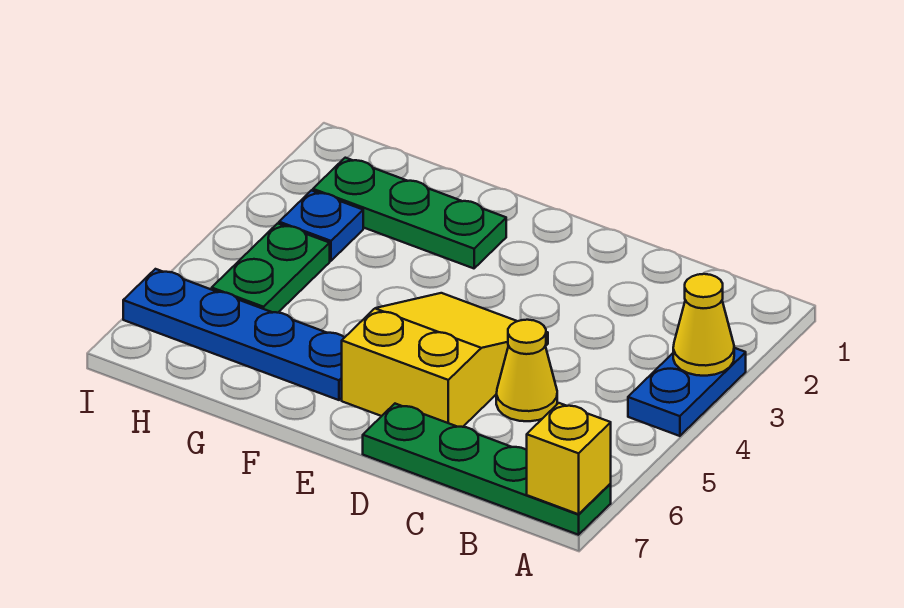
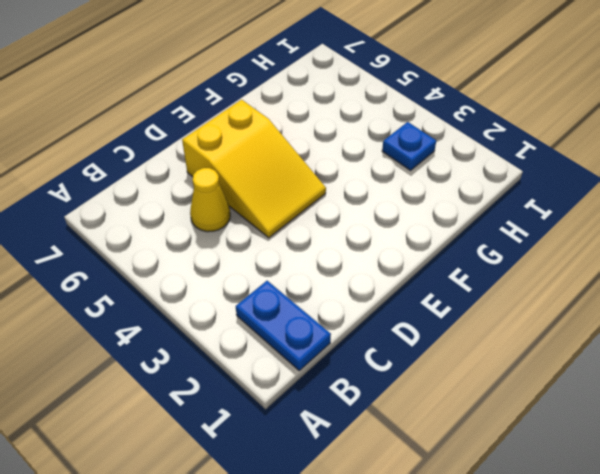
blue 1x2 plate [236,281,331,370] -> blue 1x2 plate moved to [628,348,746,436]
none -> green 1x4 plate [363,404,611,535]
none -> green 1x3 plate [313,158,506,268]

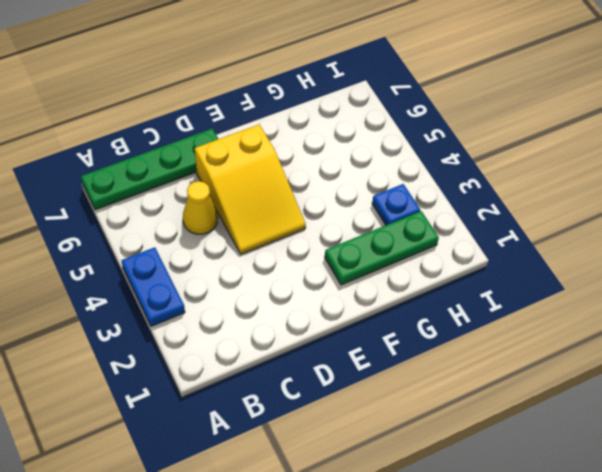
none -> blue 1x4 plate [123,269,345,400]
none -> green 1x2 plate [212,223,330,313]

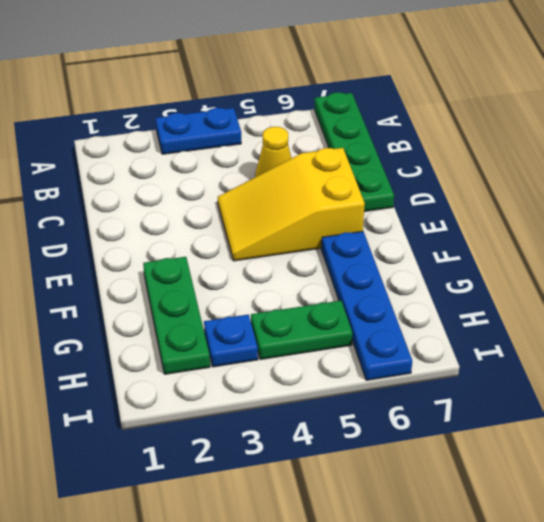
none -> yellow 1x1 cone [673,274,734,376]
none -> yellow 1x1 brick [527,403,611,514]

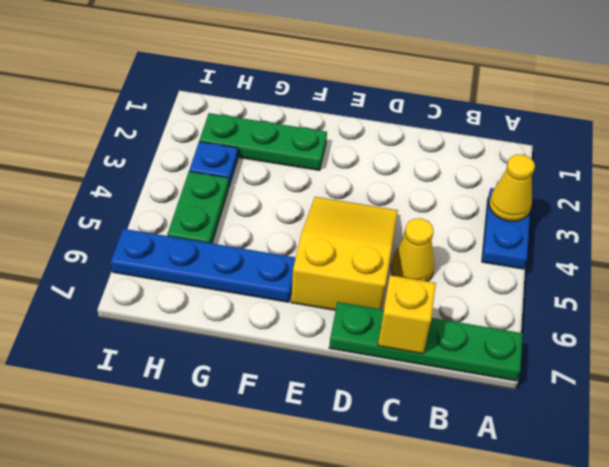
yellow 1x1 brick [378,275,436,354] -> yellow 1x1 brick moved to [527,403,611,514]

